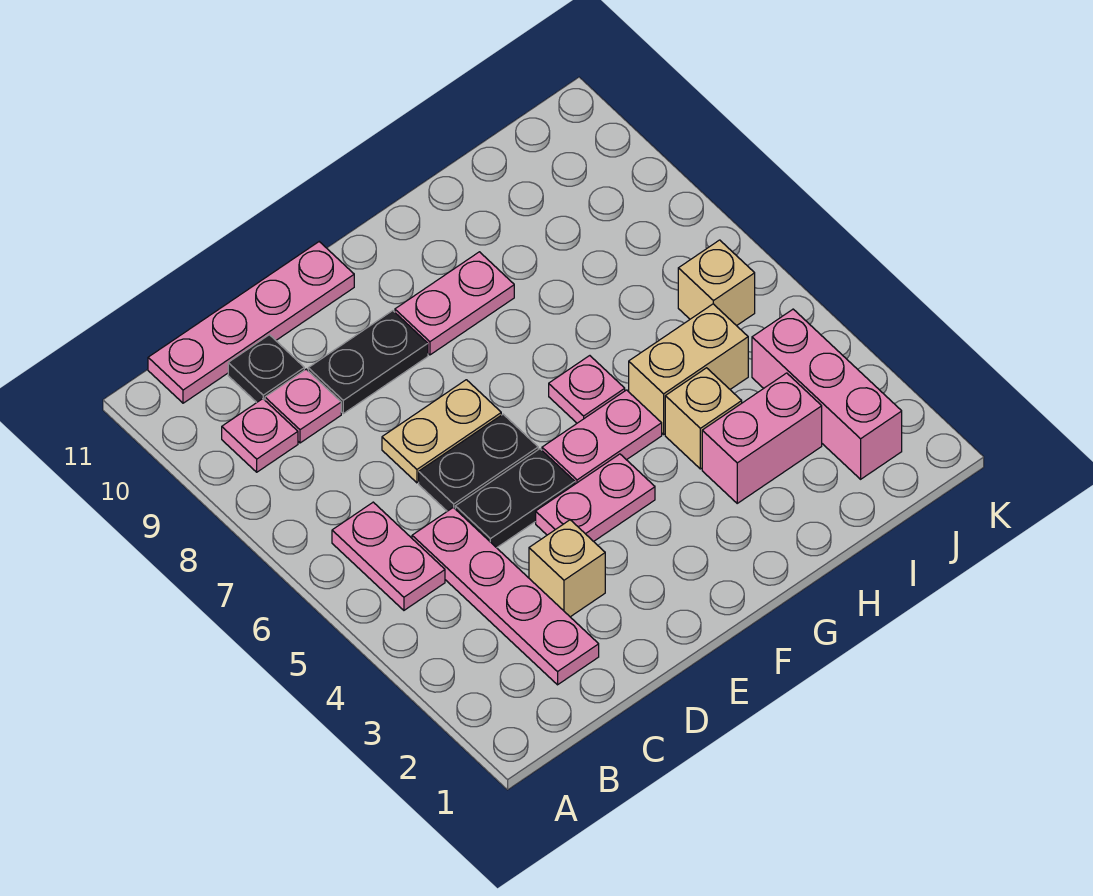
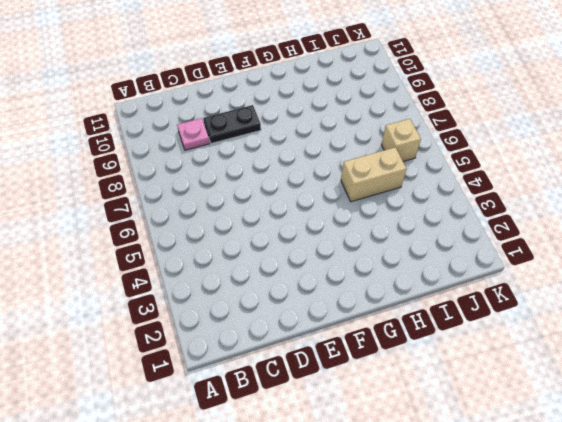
none -> pink 1x2 plate [332,502,445,610]
none -> pink 1x1 plate [222,399,298,472]
none -> pink 1x4 plate [148,242,354,403]

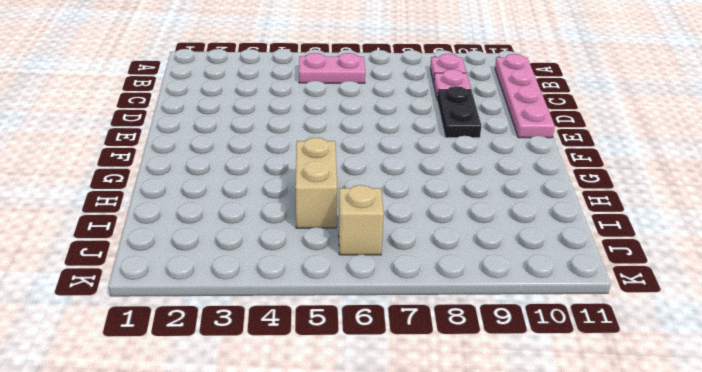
none -> pink 1x4 plate [412,507,599,685]
none -> black 1x1 plate [228,335,304,402]
none -> tan 1x1 brick [529,520,605,617]

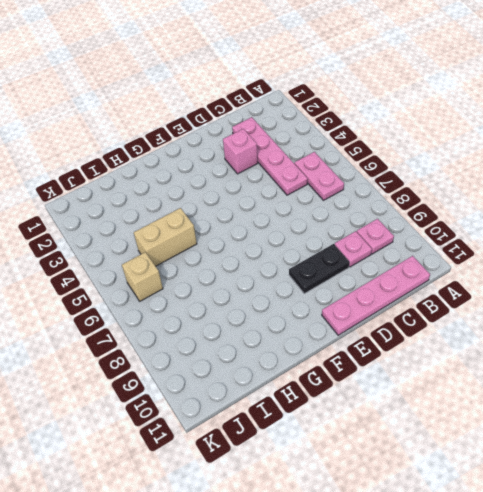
pink 1x1 brick [223,129,258,174] -> tan 1x1 brick [529,520,605,617]
none -> black 1x1 plate [228,335,304,402]
none -> black 1x2 plate [455,449,575,548]
none -> black 1x2 plate [419,414,538,511]

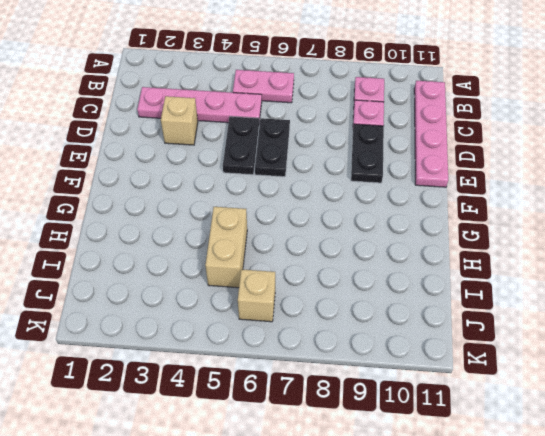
none -> black 1x1 plate [228,335,304,402]
none -> tan 1x2 plate [382,380,501,483]
none -> pink 1x2 plate [536,454,655,541]

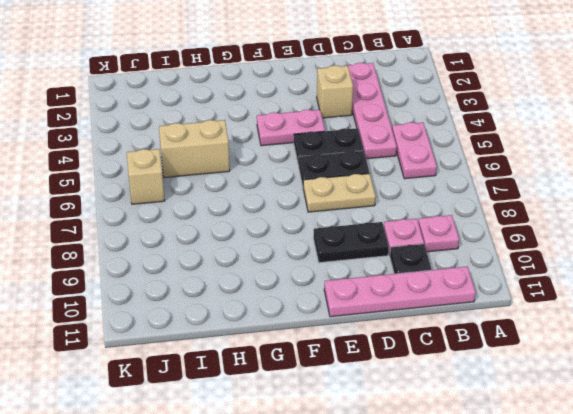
none -> pink 1x2 plate [542,390,662,484]
none -> pink 1x2 plate [395,252,514,355]
none -> pink 1x1 plate [549,356,625,423]

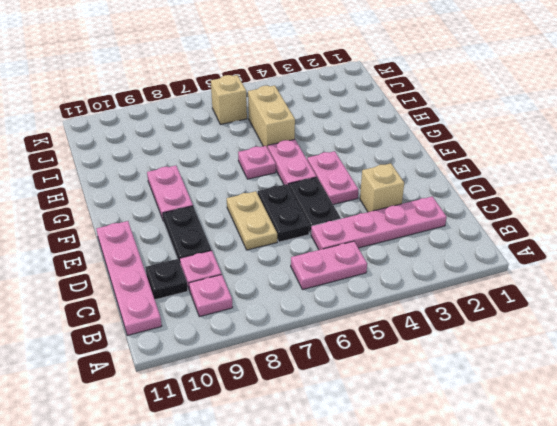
none -> pink 1x2 brick [702,373,822,503]
none -> tan 1x1 brick [665,368,742,469]
none -> pink 1x3 brick [752,309,902,479]

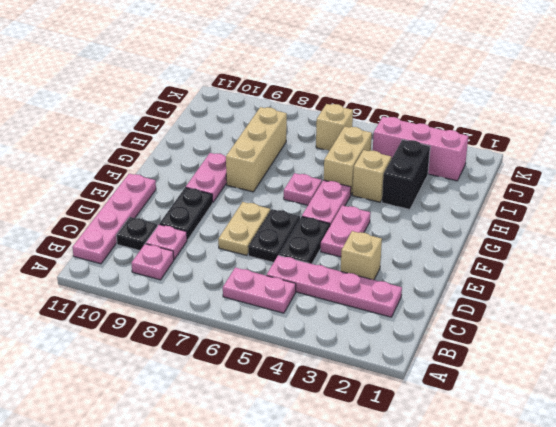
tan 1x3 brick [226,107,287,192] -> none
black 1x2 brick [382,140,430,210] -> pink 1x2 brick [702,373,822,503]

